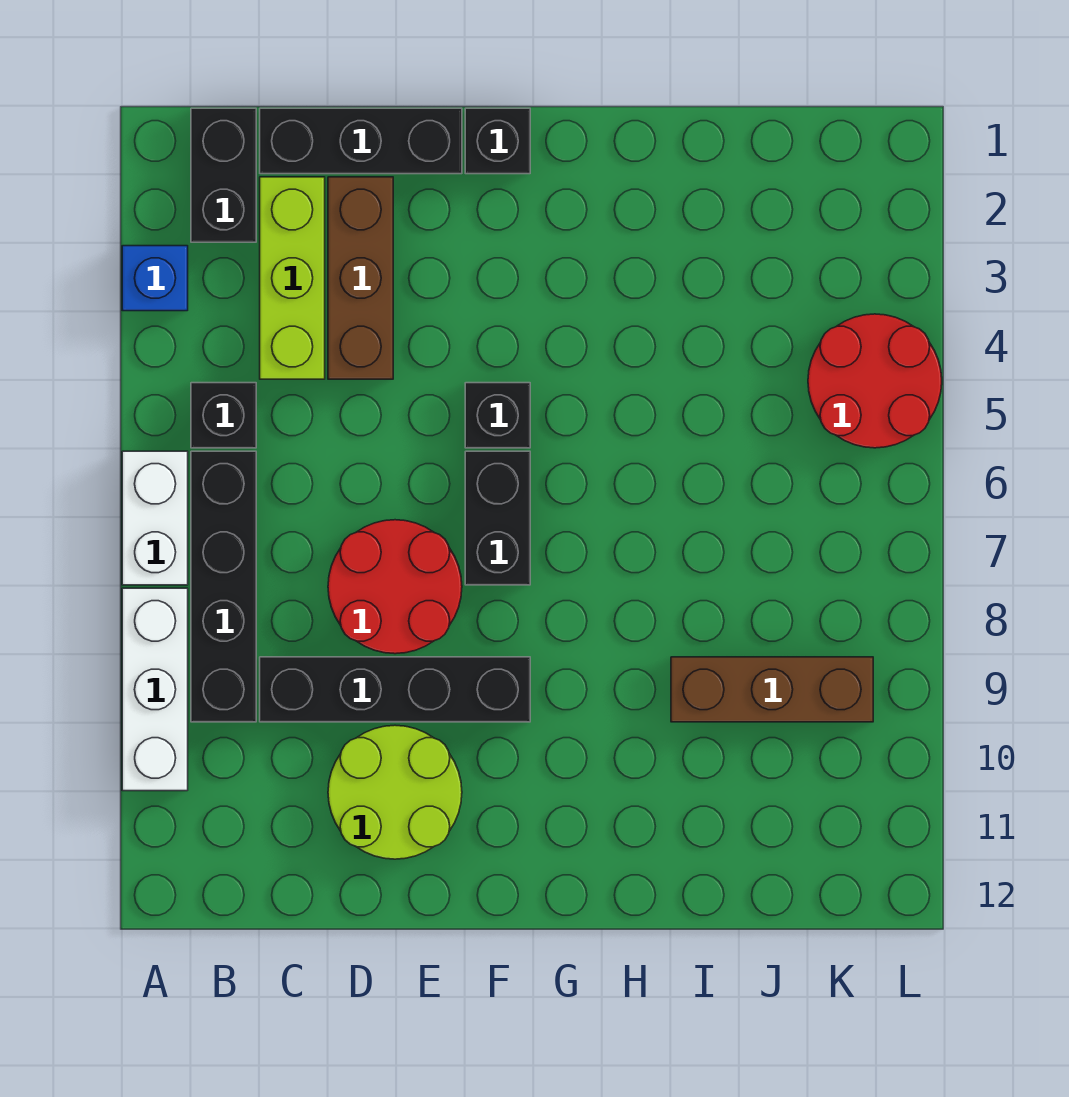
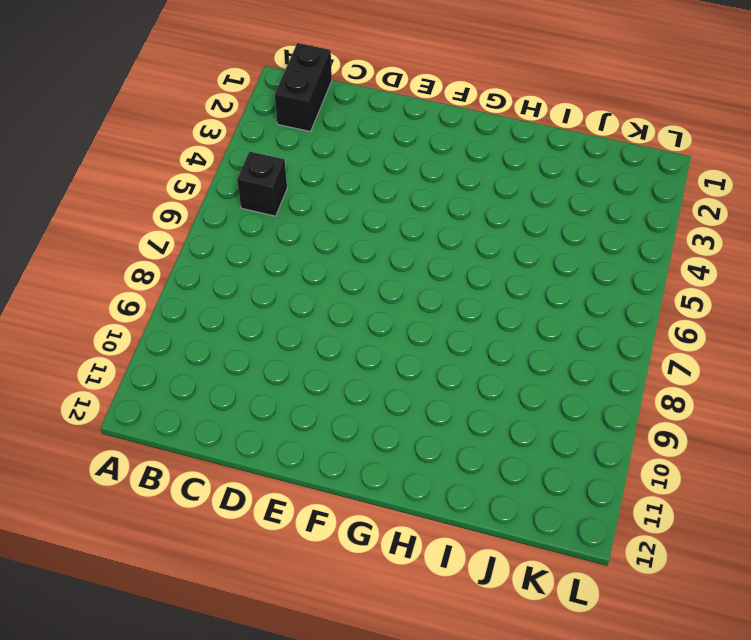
none -> blue 1x1 brick [122,246,188,311]
none -> white 1x2 brick [122,451,188,585]
none -> white 1x3 brick [122,588,188,791]

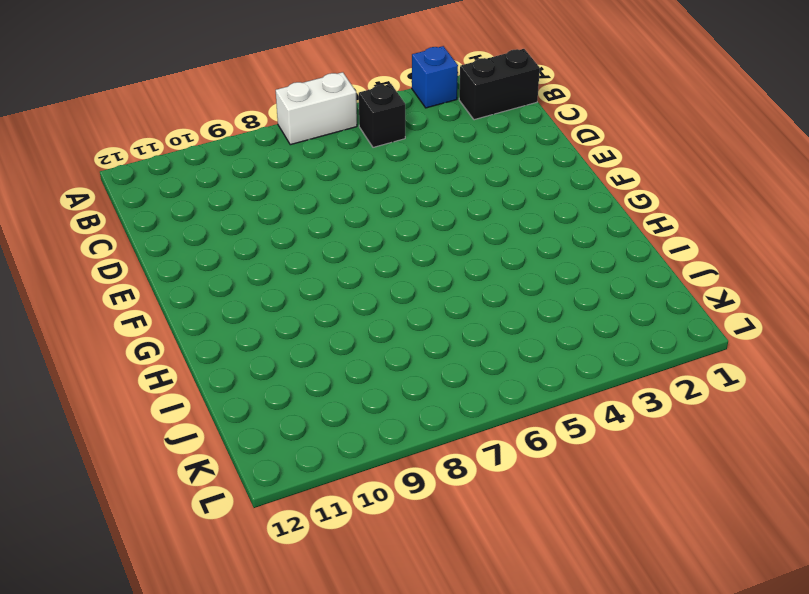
none -> white 1x3 brick [122,588,188,791]
none -> black 1x4 brick [191,451,256,722]
none -> black 1x3 brick [260,108,462,174]

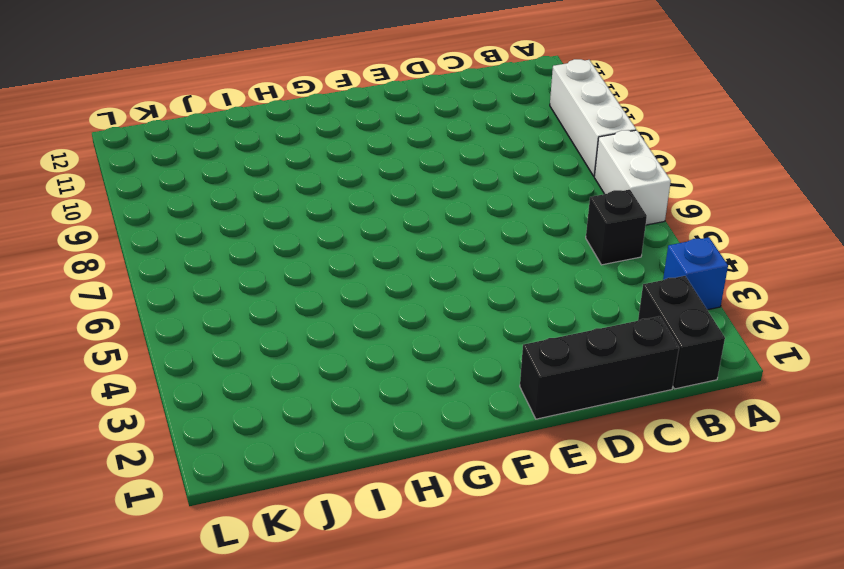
none -> black 1x4 brick [191,451,256,722]
none -> lime 1x3 brick [260,177,325,379]
none -> black 1x4 brick [260,657,530,722]

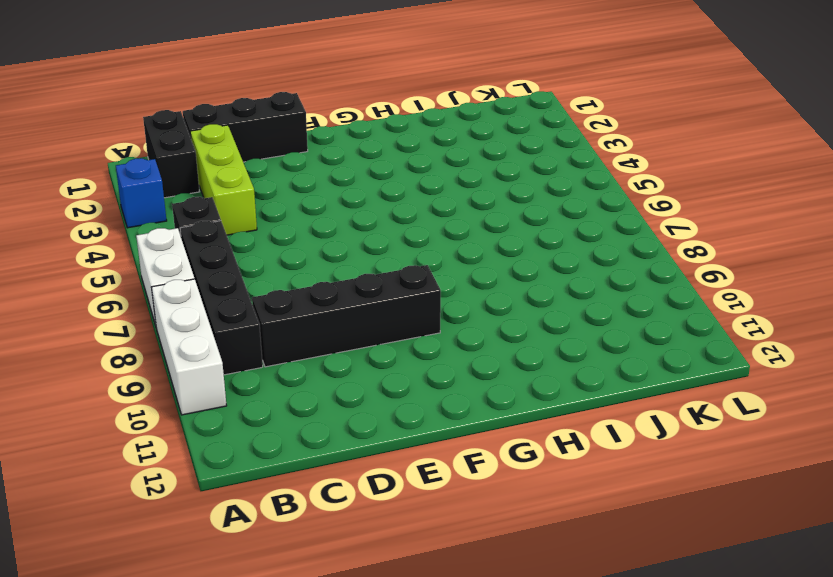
none -> brown 1x3 brick [328,177,393,379]
none -> red 2x2 round brick [328,520,462,654]
none -> lime 2x2 round brick [328,725,462,859]

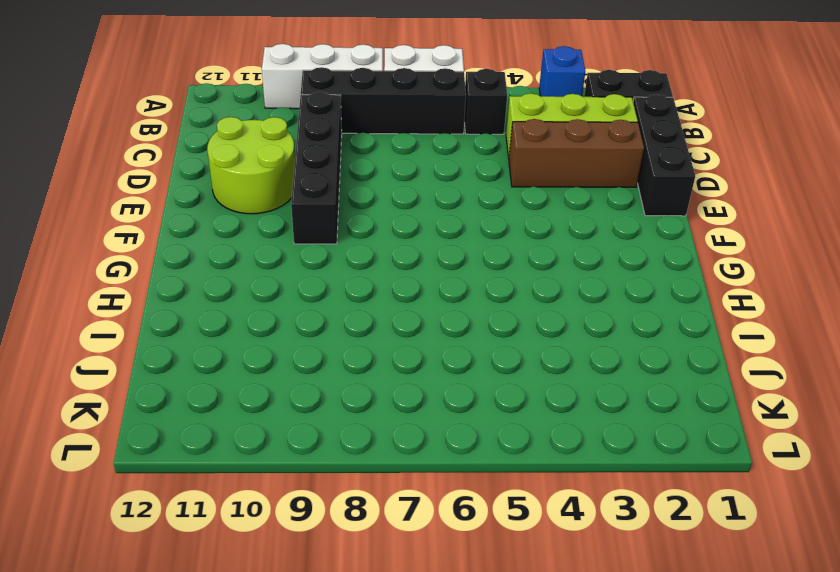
none -> red 2x2 round brick [328,520,462,654]
none -> black 1x1 brick [465,108,530,174]
none -> black 1x1 brick [465,383,530,448]

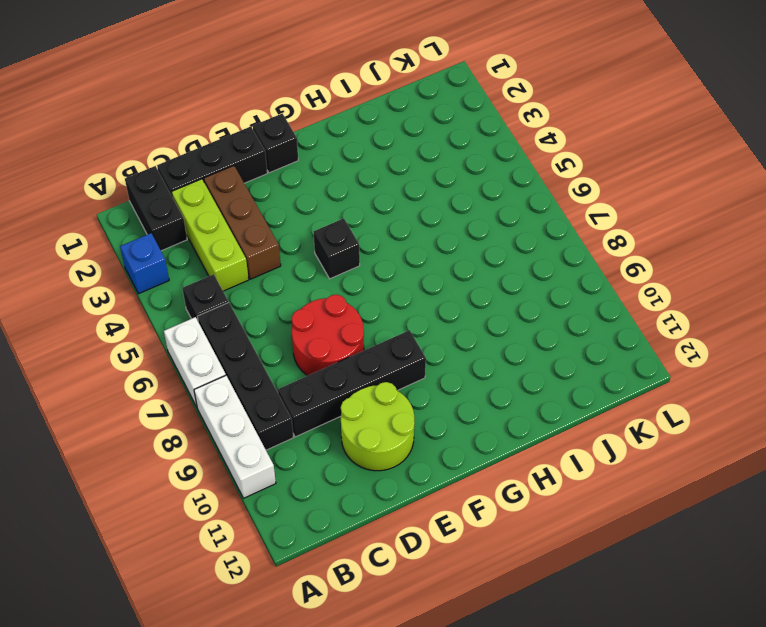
none -> black 1x2 brick [465,451,530,585]
none -> brown 1x3 brick [671,657,873,722]
none -> red 2x2 round brick [808,314,942,448]

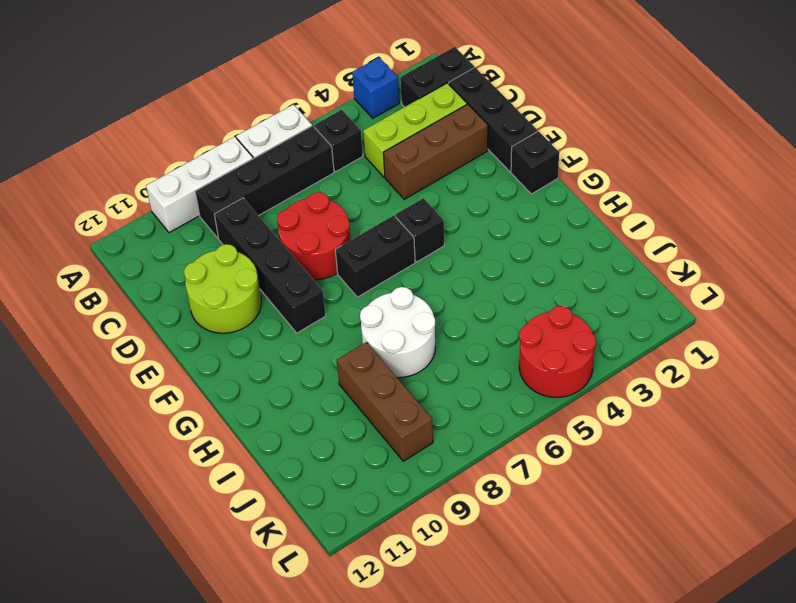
white 2x2 round brick [360,287,435,378] -> none

